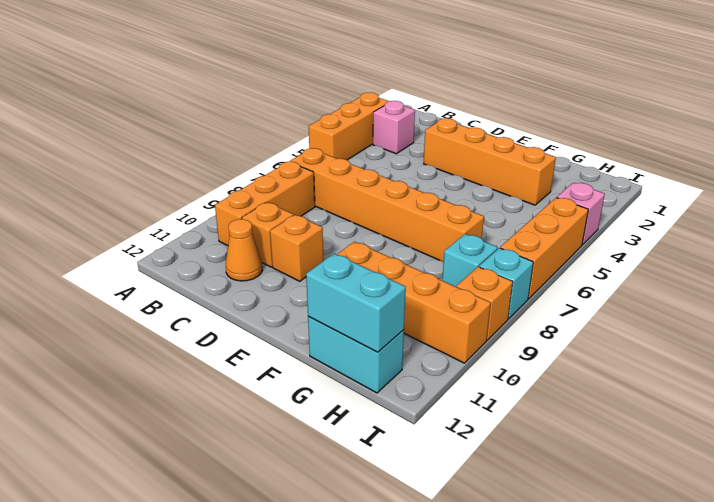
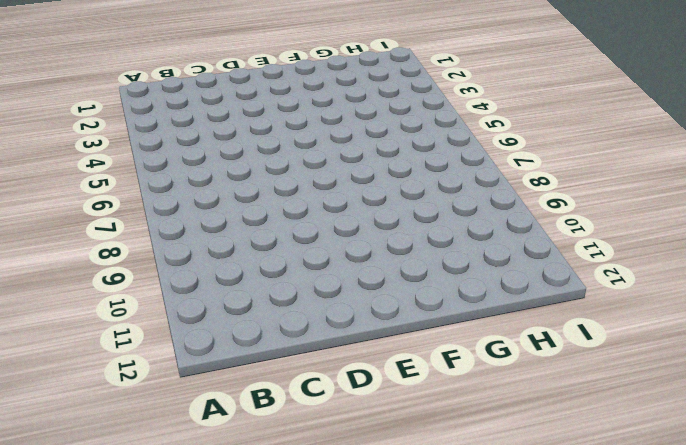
none -> orange 1x3 brick [309,93,389,160]
none -> pink 1x1 brick [373,101,415,154]
none -> orange 1x6 brick [290,148,484,262]

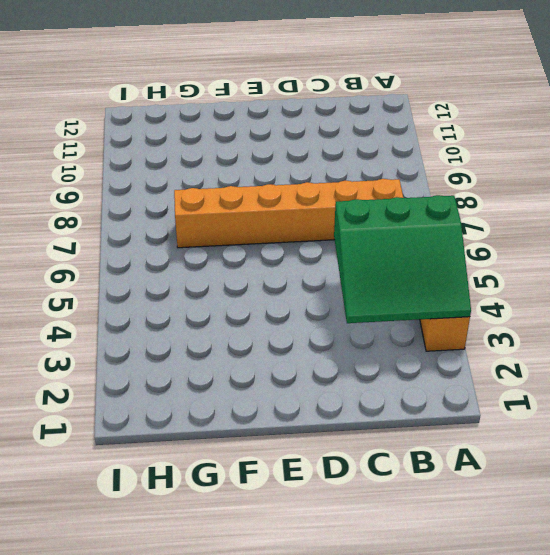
green 3x3 slope [334,195,471,323] -> none
none -> pink 1x1 brick [373,101,415,154]
none -> orange 1x3 brick [215,162,315,246]
none -> orange 1x1 brick [242,202,293,267]

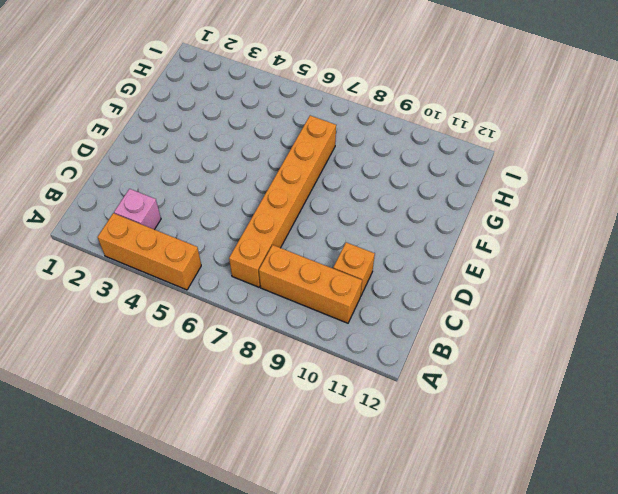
none -> orange 1x1 cone [226,219,262,281]
none -> orange 1x4 brick [424,118,556,205]
none -> orange 1x1 brick [270,215,323,281]

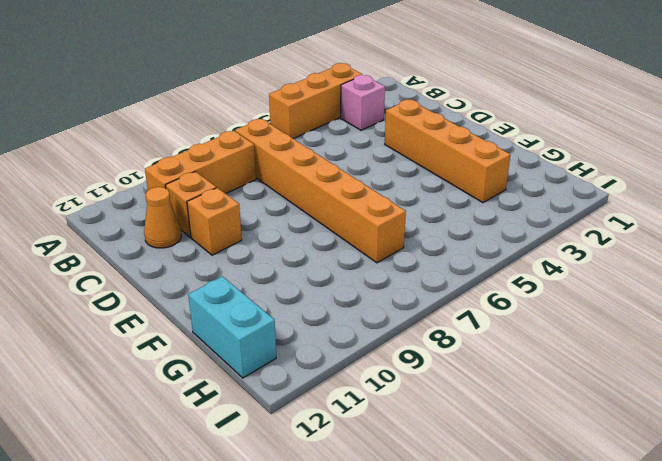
none -> orange 1x4 brick [337,242,491,363]
none -> cyan 1x1 brick [442,234,498,287]
none -> pink 1x1 brick [557,183,605,245]

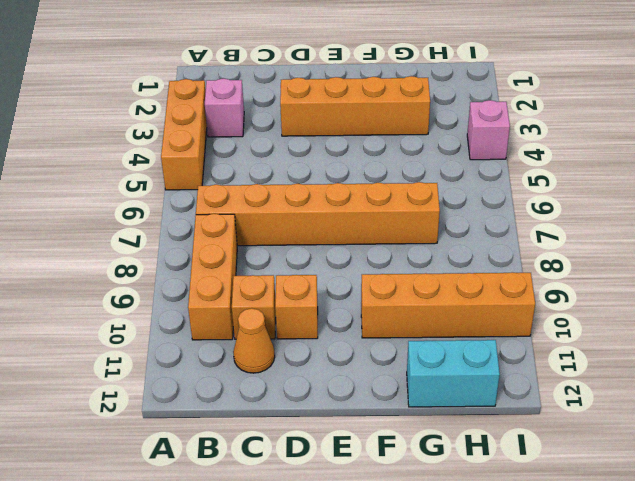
none -> cyan 1x1 brick [442,234,498,287]
none -> orange 1x3 brick [500,197,588,299]
none -> cyan 1x1 brick [479,248,533,319]

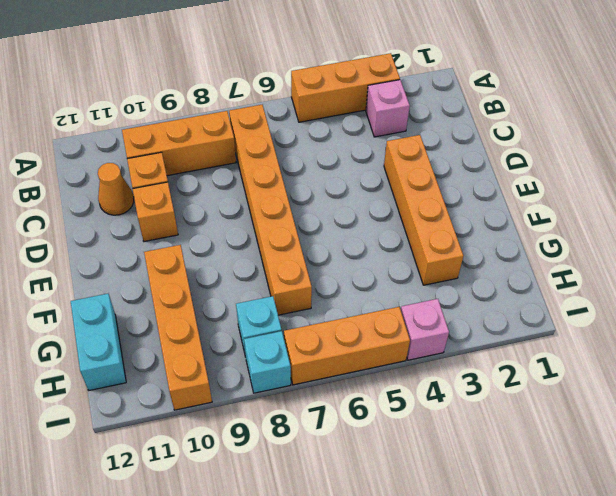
none -> orange 1x1 brick [457,267,513,340]
none -> cyan 1x2 brick [306,253,406,352]

